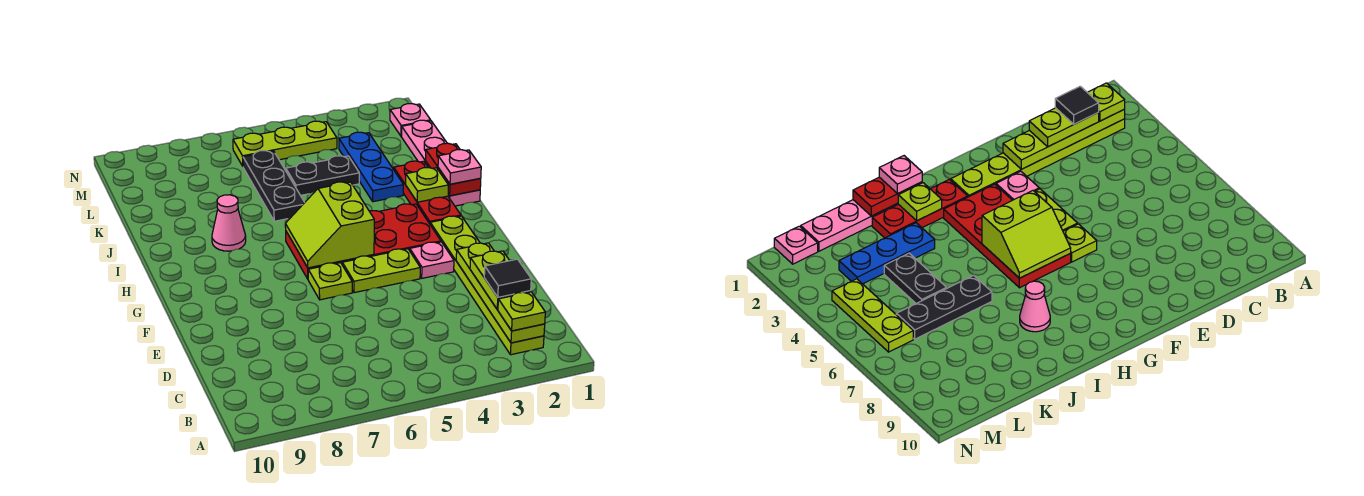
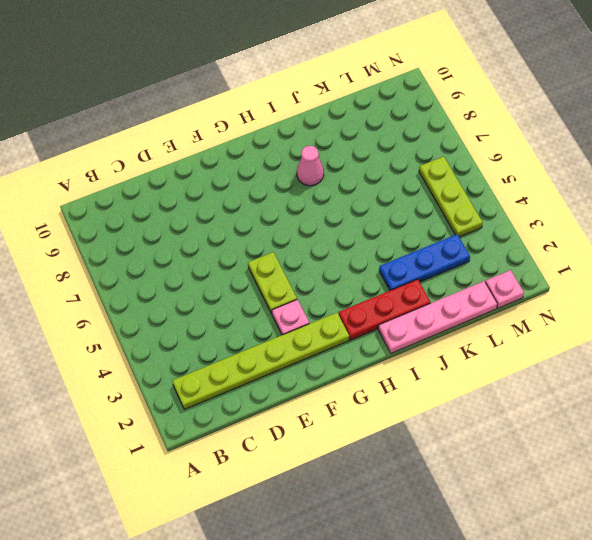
none -> lime 1x1 plate [308,263,352,300]
none -> red 2x4 plate [286,204,441,279]
none -> black 1x3 plate [243,151,305,221]

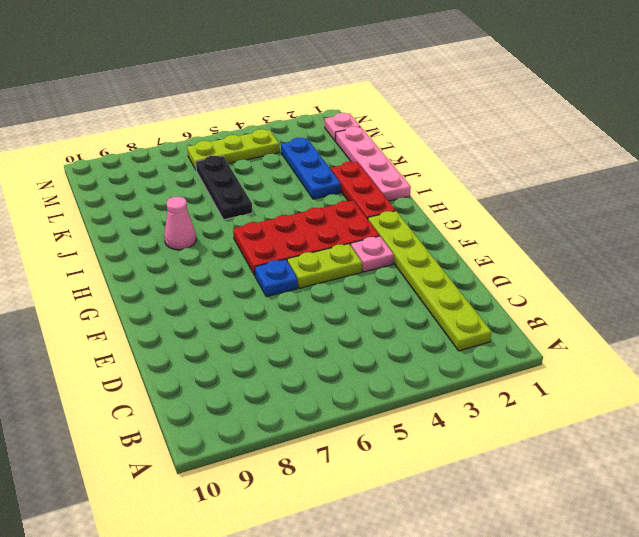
blue 1x1 plate [255,259,298,297] -> lime 1x1 plate [308,263,352,300]
none -> black 1x2 plate [286,156,359,195]
none -> lime 1x4 plate [456,243,545,343]
none -> lime 2x2 slope [285,182,374,268]

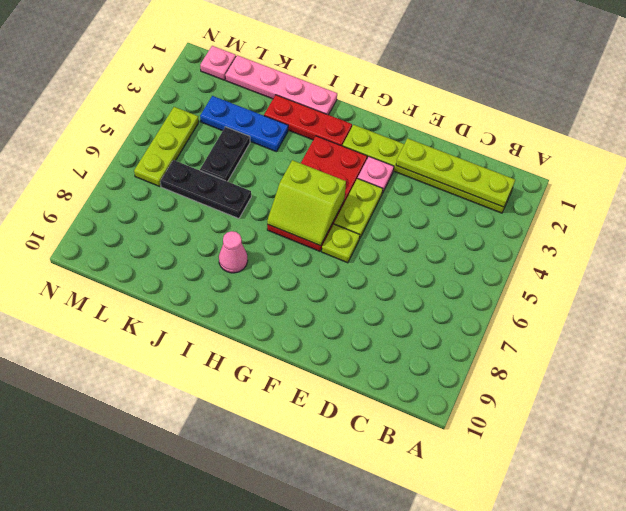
none -> red 1x2 plate [425,143,481,196]
none -> lime 1x1 plate [406,168,449,202]
none -> lime 1x1 plate [498,292,545,331]

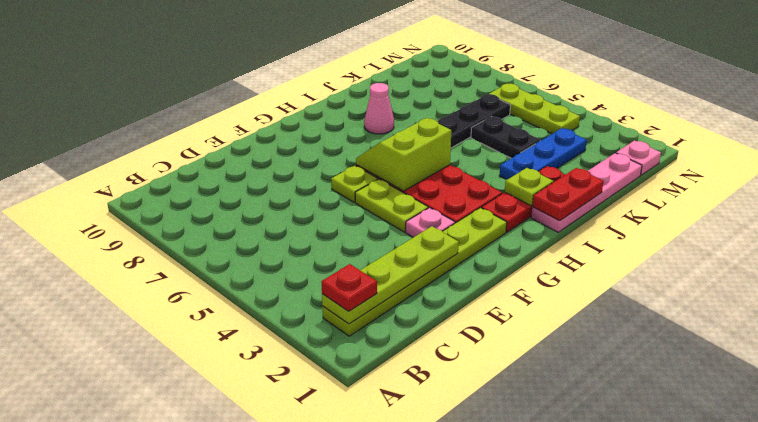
red 1x1 plate [321,264,377,311] -> lime 1x1 plate [498,292,545,331]
none -> lime 1x2 plate [470,251,531,309]
none -> pink 1x1 plate [438,150,481,184]
none -> black 1x1 tile [484,259,531,297]

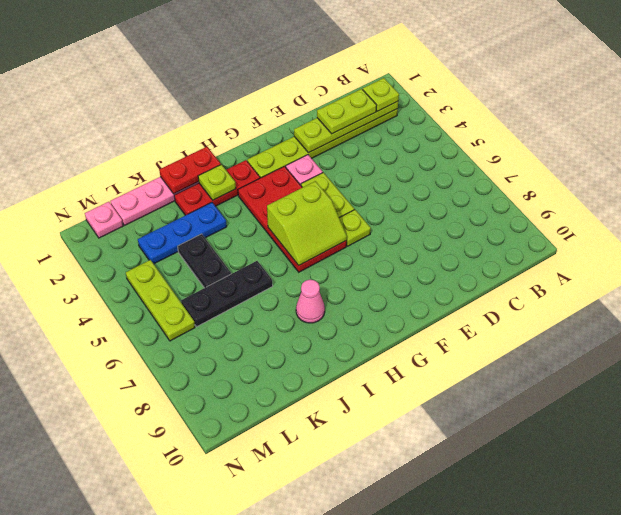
none -> pink 1x1 plate [438,150,481,184]
none -> black 1x1 tile [484,259,531,297]

